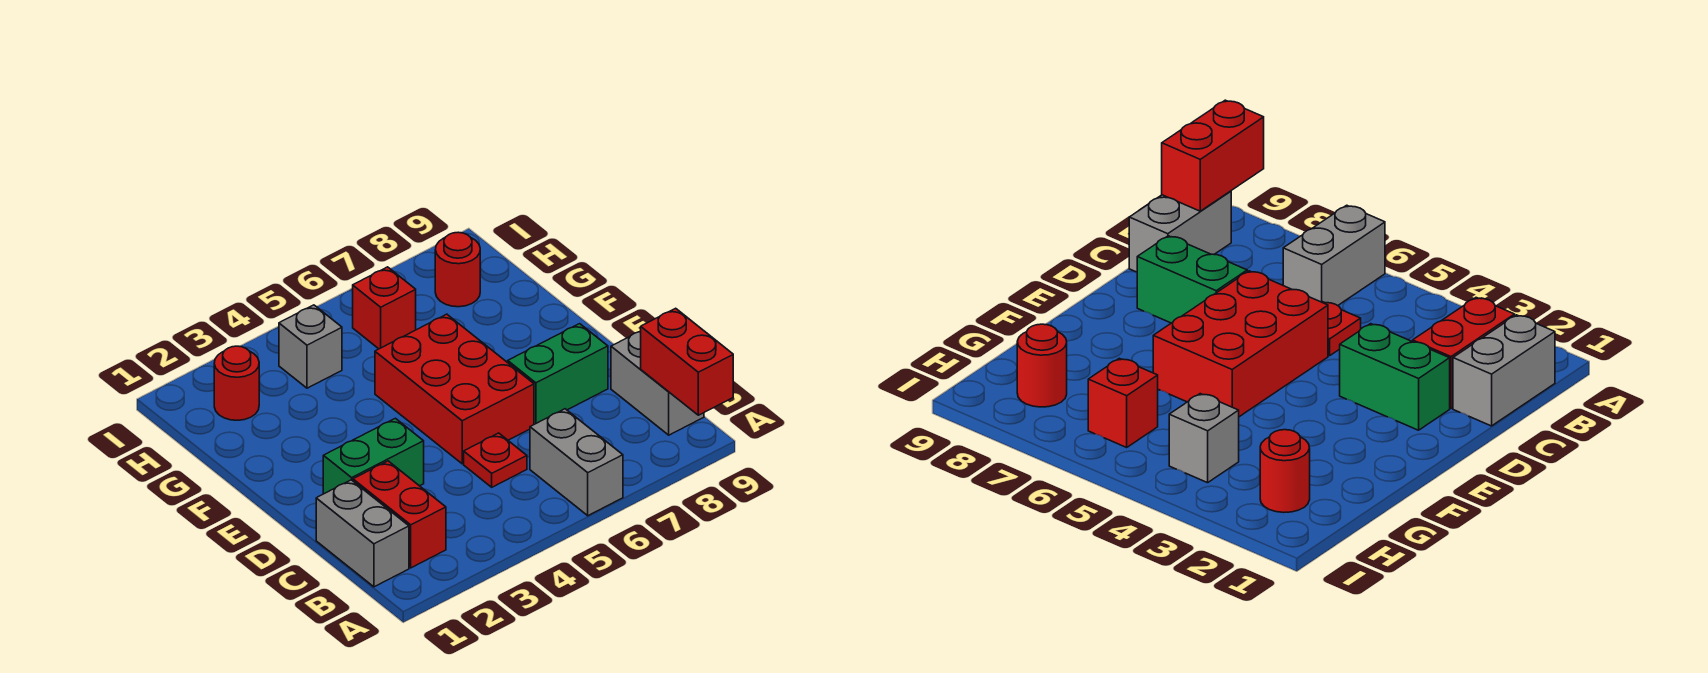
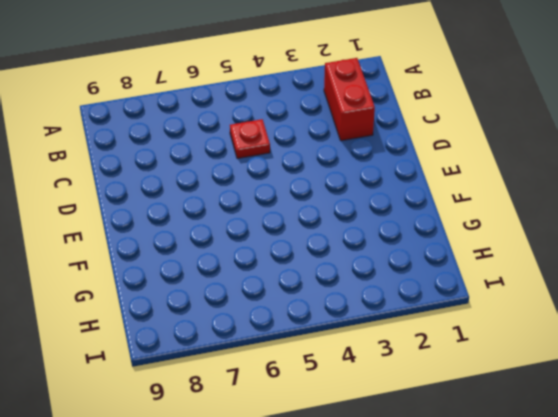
none -> grey 1x2 brick [530,409,623,516]
none -> grey 1x2 brick [316,480,409,587]
none -> grey 1x2 brick [611,331,704,435]

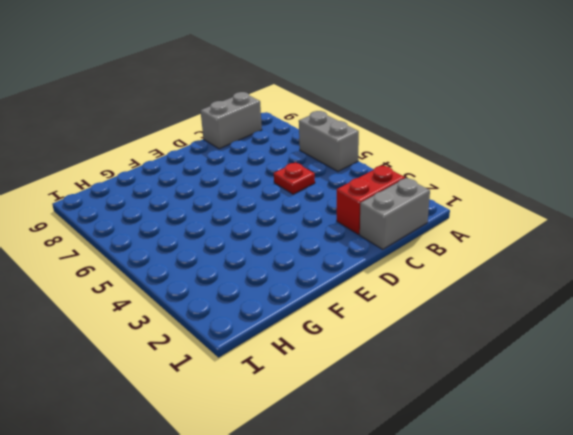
grey 1x2 brick [299,111,359,171] -> grey 1x2 brick turned to [530,409,623,516]
none -> green 1x2 brick [323,418,424,494]
none -> red 2x3 brick [375,314,534,464]
none -> green 1x2 brick [508,324,608,424]

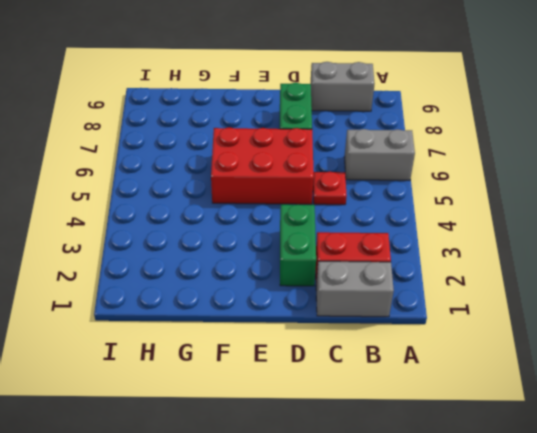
none -> red 1x1 round brick [214,346,259,420]
none -> grey 1x1 brick [279,305,342,388]
none -> red 1x1 brick [353,267,416,349]

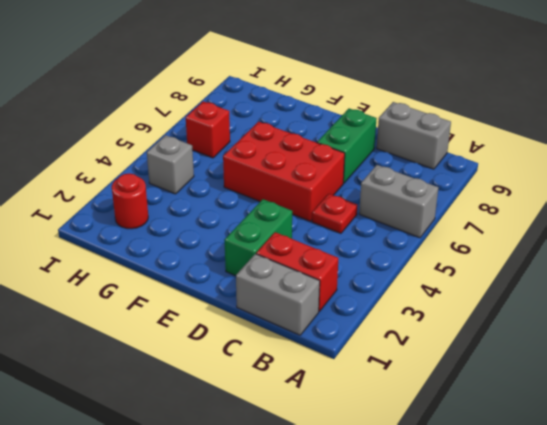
none -> red 1x1 round brick [435,232,480,307]
none -> red 1x2 brick [641,308,733,415]

